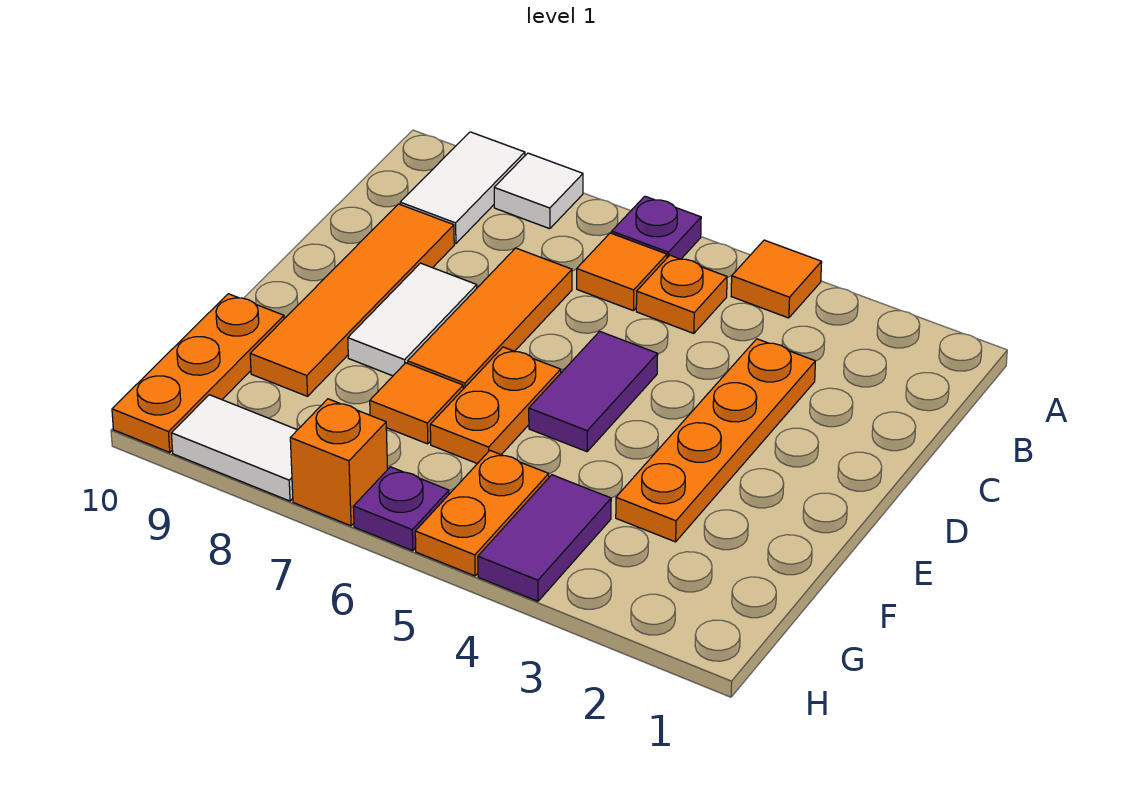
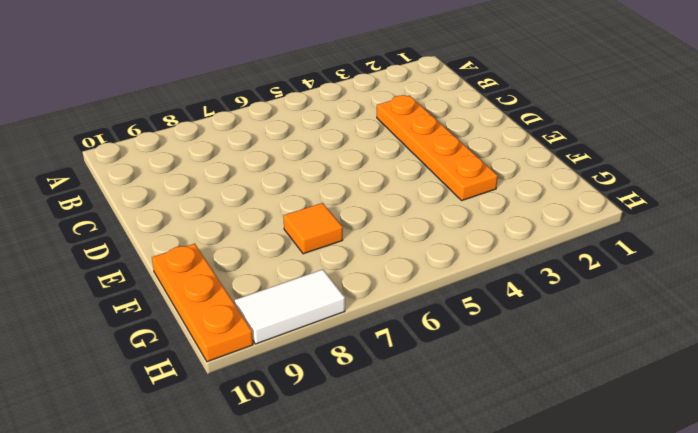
none -> orange 1x1 tile [731,240,822,318]
none -> purple 1x1 plate [612,196,701,259]
none -> white 1x1 tile [494,153,583,229]

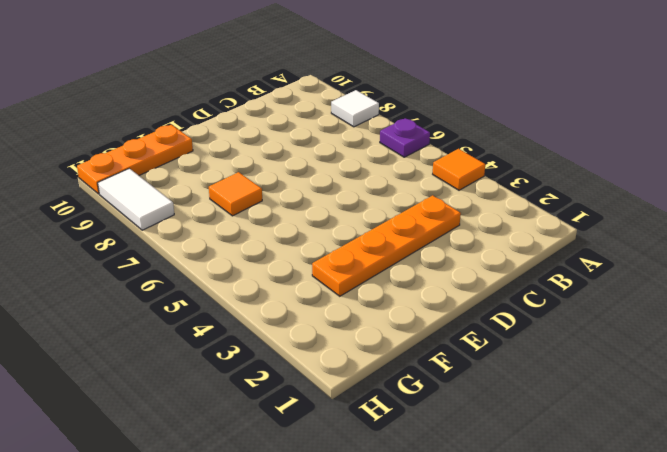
none -> white 1x2 tile [400,132,525,244]
none -> orange 1x1 plate [636,255,727,333]
none -> orange 1x1 tile [577,233,667,311]

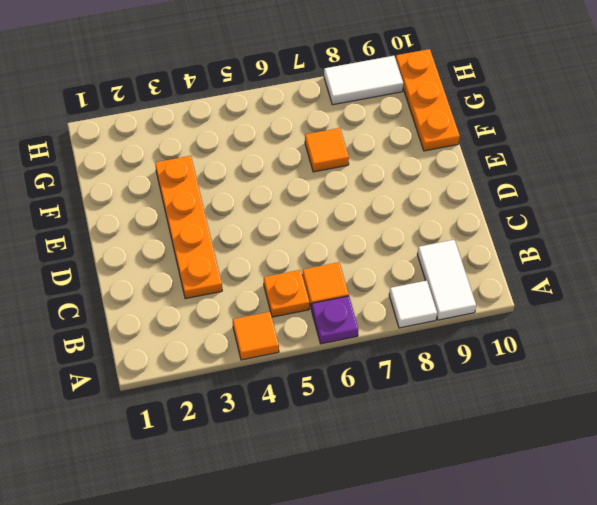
none -> orange 1x3 tile [408,248,572,389]
none -> orange 1x4 tile [250,204,454,396]
none -> purple 1x2 tile [529,331,658,452]

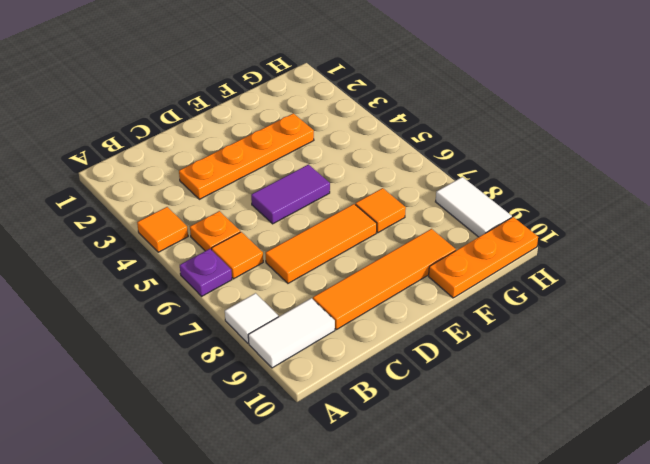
none -> white 1x2 tile [348,263,477,376]
none -> orange 1x2 plate [430,347,561,464]
none -> purple 1x2 tile [478,475,611,601]

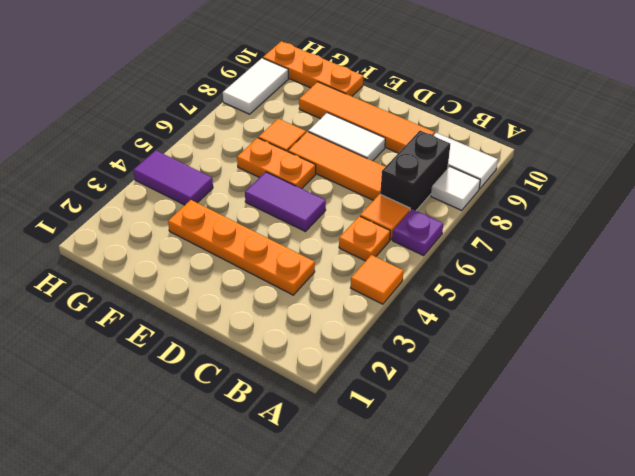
black 1x2 brick [380,131,450,211] -> none
none -> orange 1x2 plate [415,451,549,576]
none -> purple 1x1 plate [353,467,449,551]
none -> orange 1x1 brick [290,399,388,526]

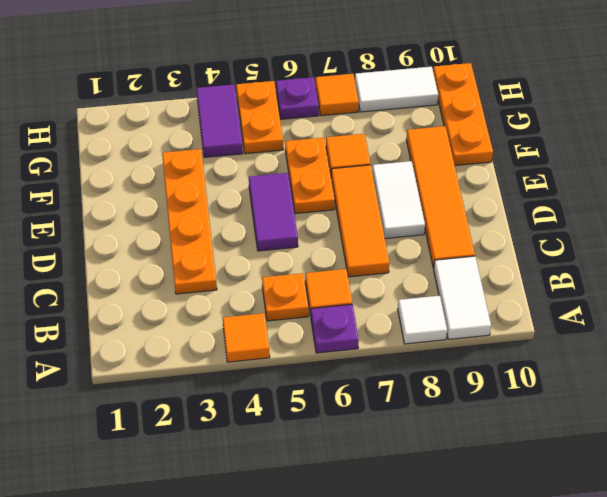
orange 1x1 tile [316,74,359,116] -> orange 1x1 brick [290,399,388,526]

